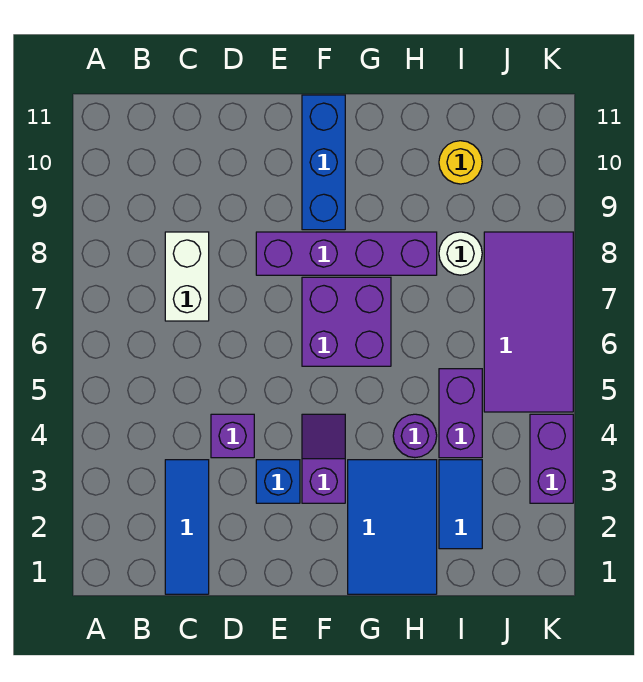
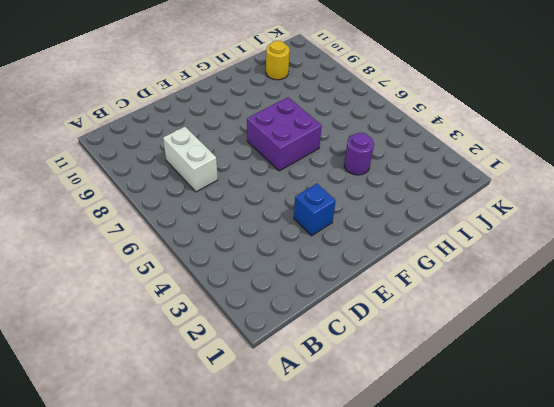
none -> blue 1x3 tile [165,460,209,594]
none -> purple 1x1 brick [211,414,254,458]
none -> purple 1x4 brick [256,232,437,275]

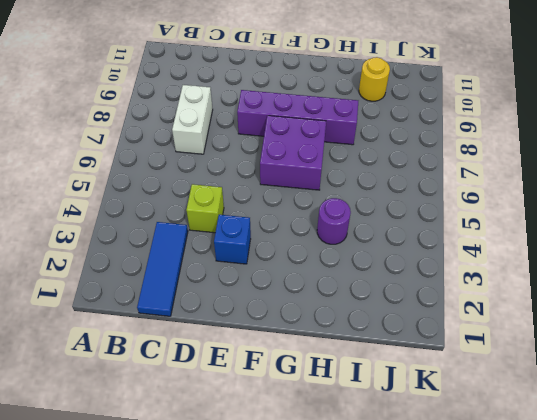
lime 1x1 brick [186,184,224,233] -> purple 1x1 brick [211,414,254,458]
none -> purple 1x2 slope [302,414,345,503]
none -> blue 1x3 brick [302,95,345,230]
none -> blue 2x3 tile [348,460,437,594]

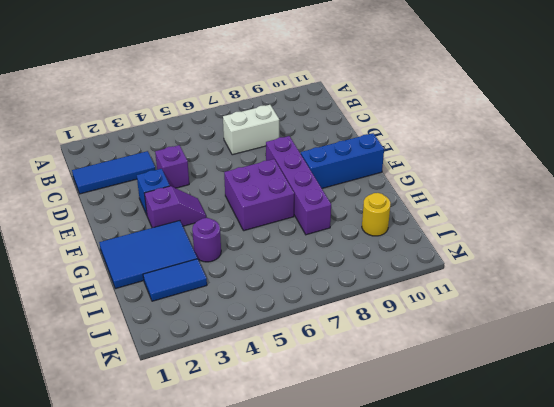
none -> purple 1x2 brick [439,369,482,458]
none -> white 1x1 round brick [439,232,482,275]
none -> purple 2x4 tile [484,232,573,412]

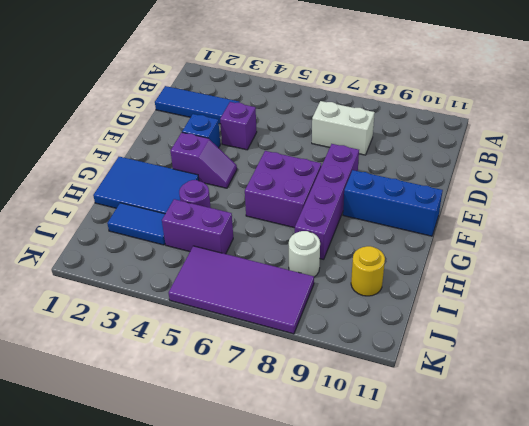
none -> purple 1x2 brick [530,414,573,503]

